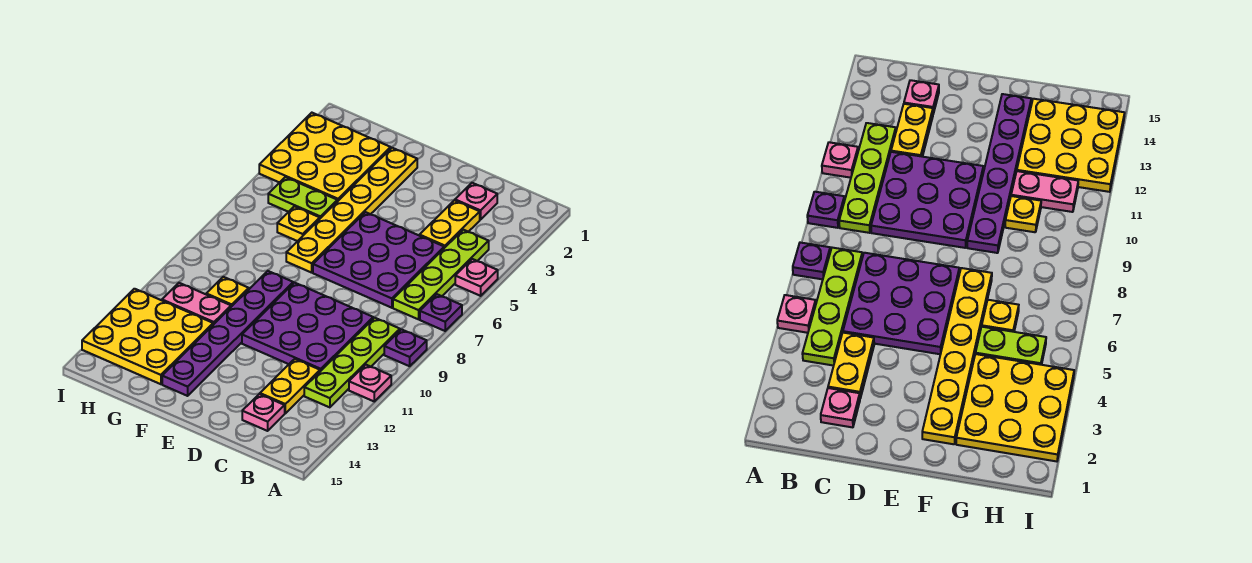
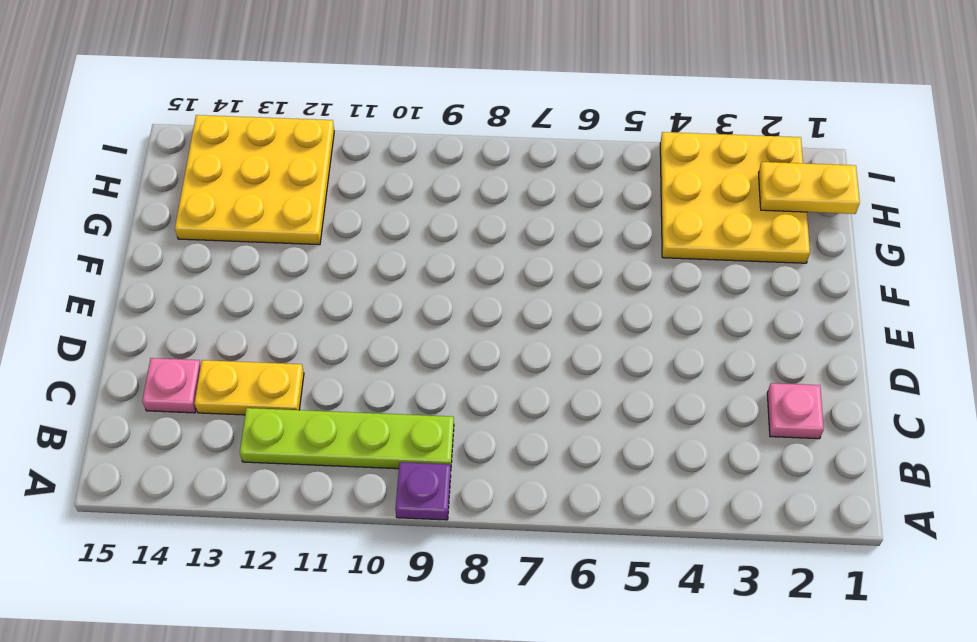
yellow 1x2 plate [758,162,860,214] -> yellow 1x2 plate moved to [420,200,480,248]
none -> pink 1x1 plate [455,259,498,296]
none -> purple 1x1 plate [420,294,462,331]
none -> pink 1x1 plate [349,365,391,401]

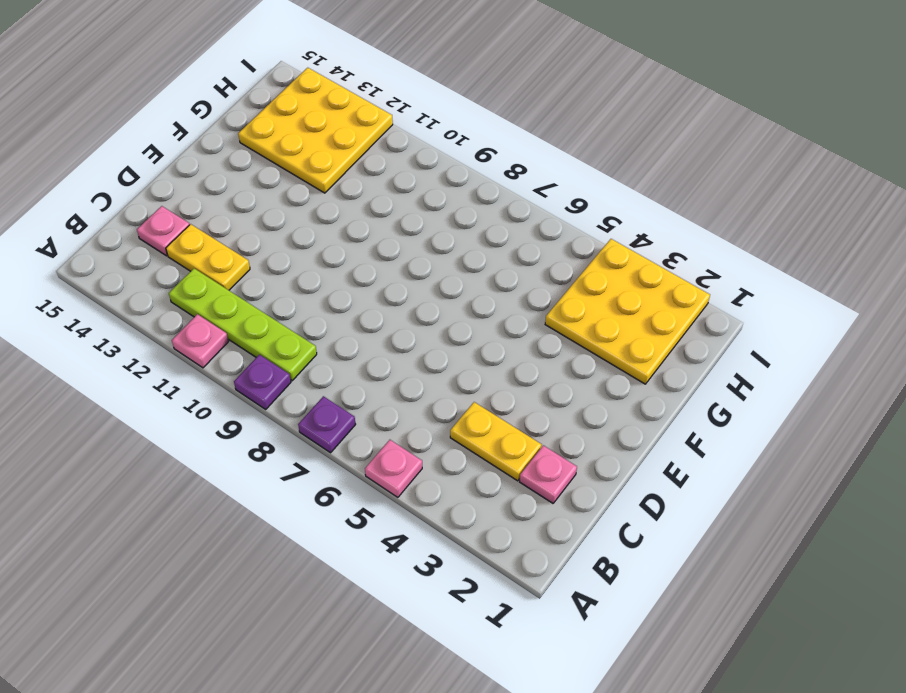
none -> lime 1x4 plate [393,230,489,319]
none -> purple 3x3 plate [313,212,444,308]
none -> purple 3x3 plate [242,283,373,371]

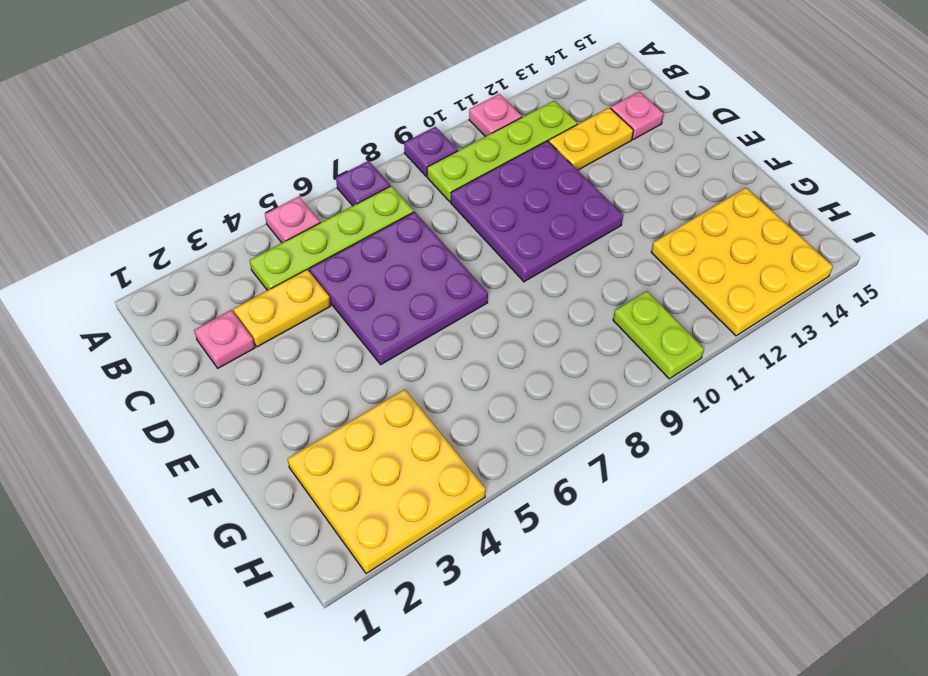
lime 1x2 plate [613,291,704,379] -> lime 1x2 plate moved to [268,177,337,218]
none -> yellow 1x6 plate [286,148,417,273]
none -> purple 1x6 plate [162,271,293,396]
none -> yellow 1x1 plate [277,206,320,241]

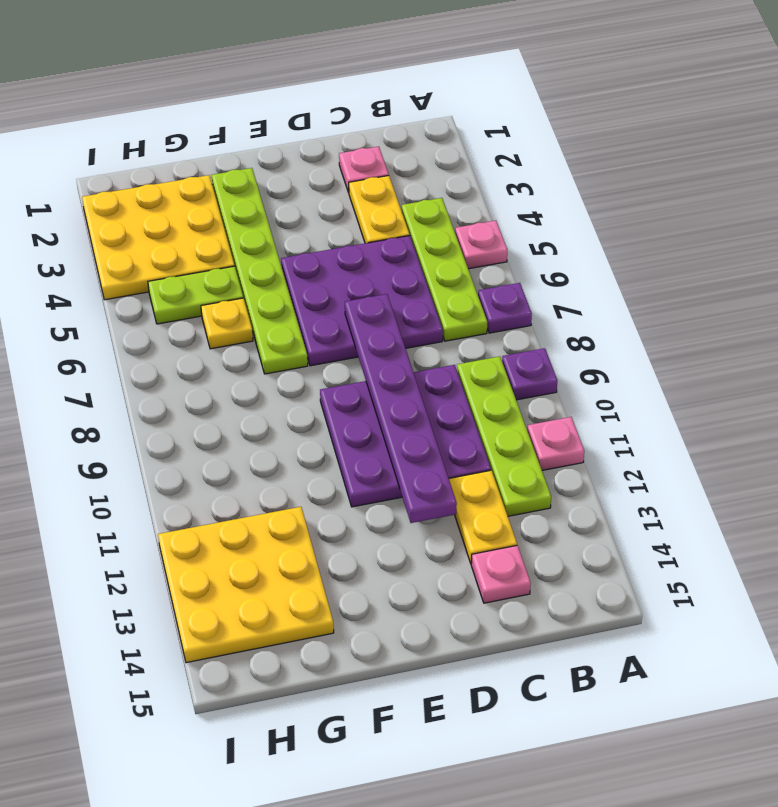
purple 1x6 plate [345,294,457,523] -> purple 1x6 plate moved to [162,271,293,396]
lime 1x6 plate [212,168,308,374] -> yellow 1x6 plate [286,148,417,273]
none -> yellow 1x1 plate [206,277,249,307]
none -> pink 1x2 plate [162,283,231,325]

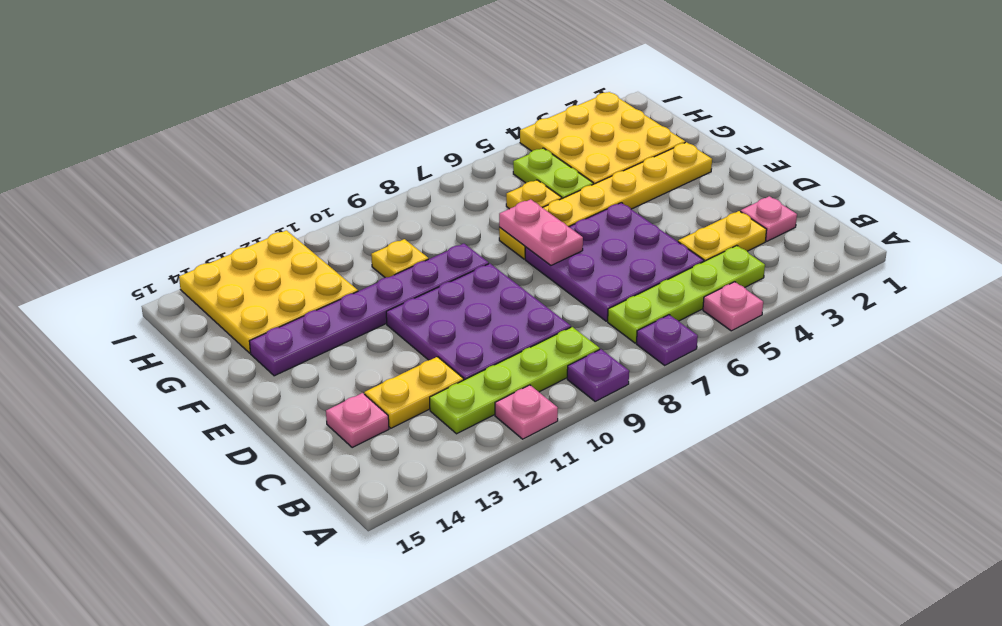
pink 1x2 plate [499,199,583,265] -> pink 1x2 plate moved to [162,283,231,325]

